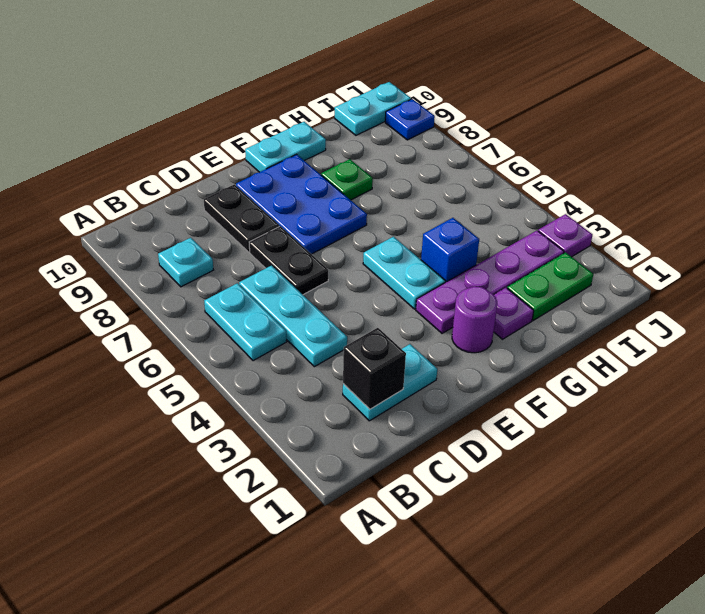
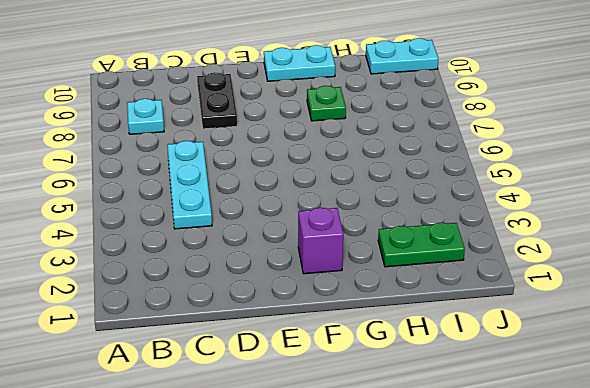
purple 1x1 brick [298,208,343,274] -> purple 1x1 round brick [452,286,497,353]
none -> cyan 1x2 plate [204,283,287,361]
none -> cyan 1x2 plate [343,344,437,421]
none -> black 1x2 plate [249,226,328,295]

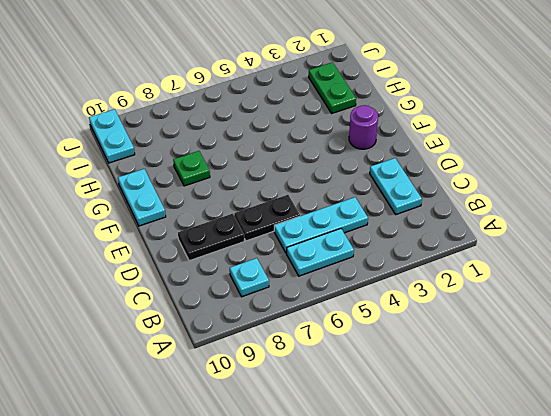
none -> blue 2x3 plate [236,154,367,254]
none -> purple 1x4 plate [416,231,564,333]
none -> cyan 1x2 plate [363,237,445,309]

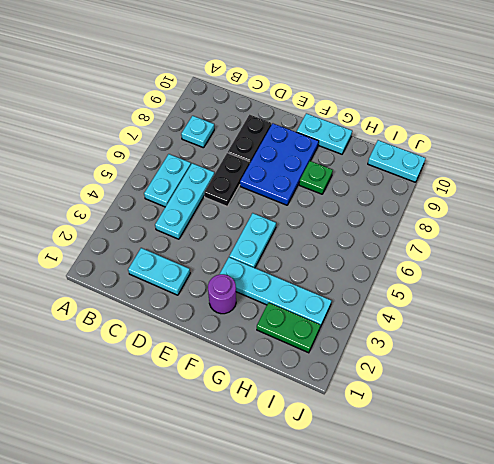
cyan 1x4 plate [220,257,331,327] -> purple 1x4 plate [416,231,564,333]
none -> purple 1x1 plate [494,288,534,339]
none -> blue 1x1 brick [421,218,479,282]
none -> purple 1x1 plate [538,214,592,257]

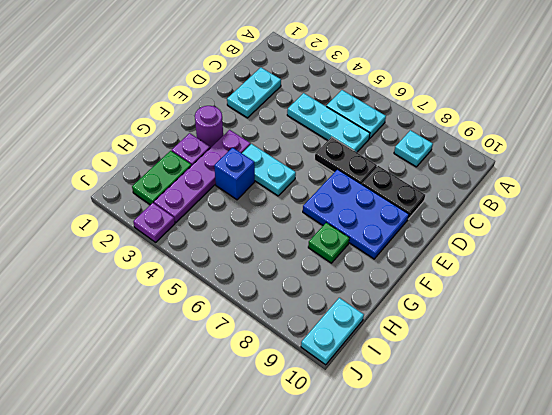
none -> cyan 1x2 plate [245,122,326,172]
none -> blue 1x1 plate [385,99,435,140]
none -> black 1x1 brick [343,328,406,409]

